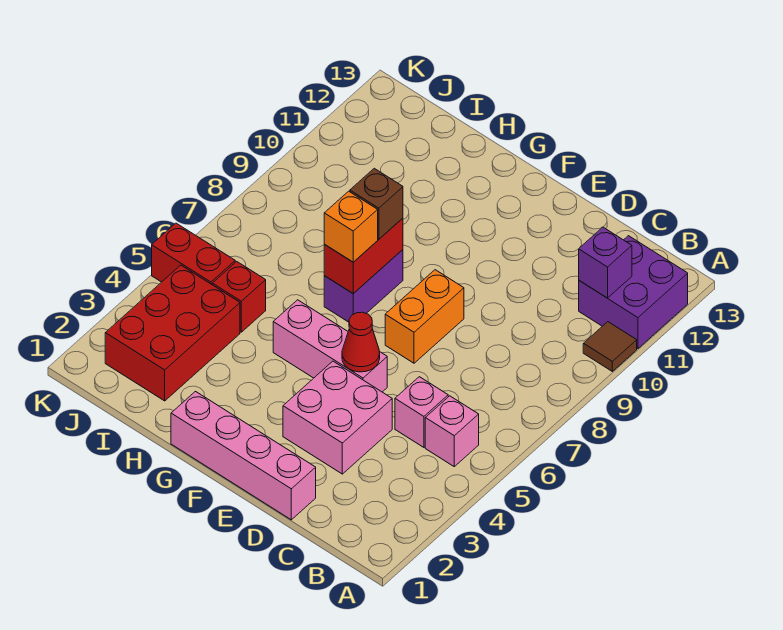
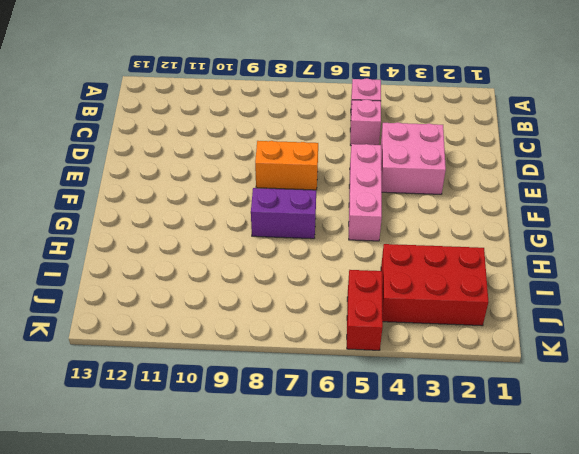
none -> brown 1x1 tile [583,322,637,371]
none -> purple 2x2 brick [579,236,688,349]
none -> pink 1x4 brick [171,392,316,520]

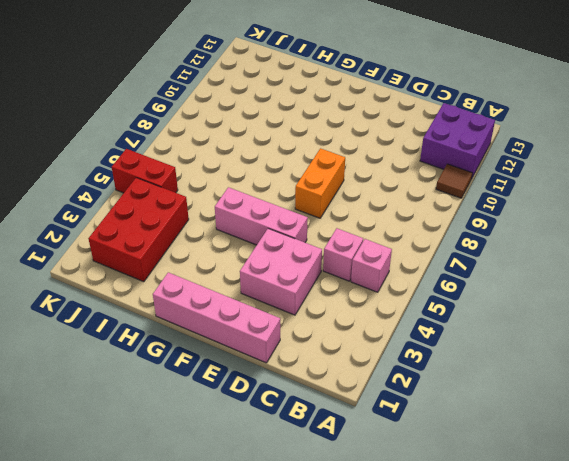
none -> purple 1x2 brick [324,250,403,322]
none -> red 1x1 brick [212,262,266,332]
none -> purple 1x1 brick [579,227,632,298]

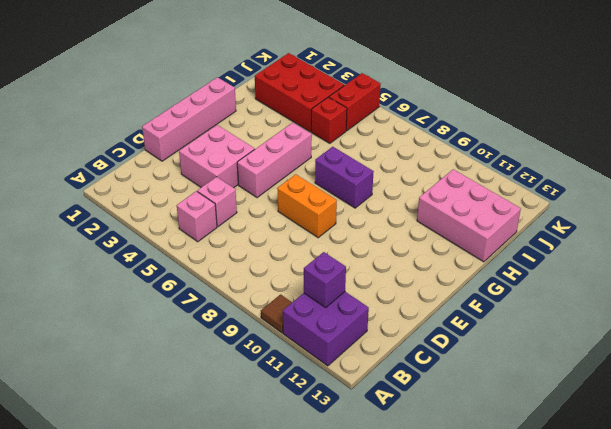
pink 2x3 brick [417,169,521,262] -> none
none -> red 1x1 cone [342,312,380,372]
none -> red 1x2 brick [324,218,403,294]
none -> orange 1x1 brick [324,191,378,262]

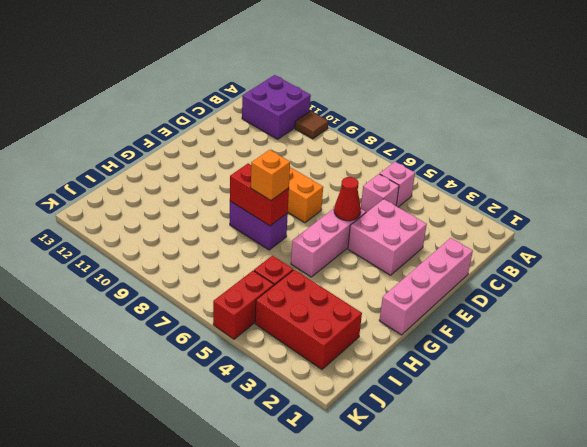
none -> purple 1x1 brick [579,227,632,298]
none -> brown 1x1 brick [350,168,403,239]

